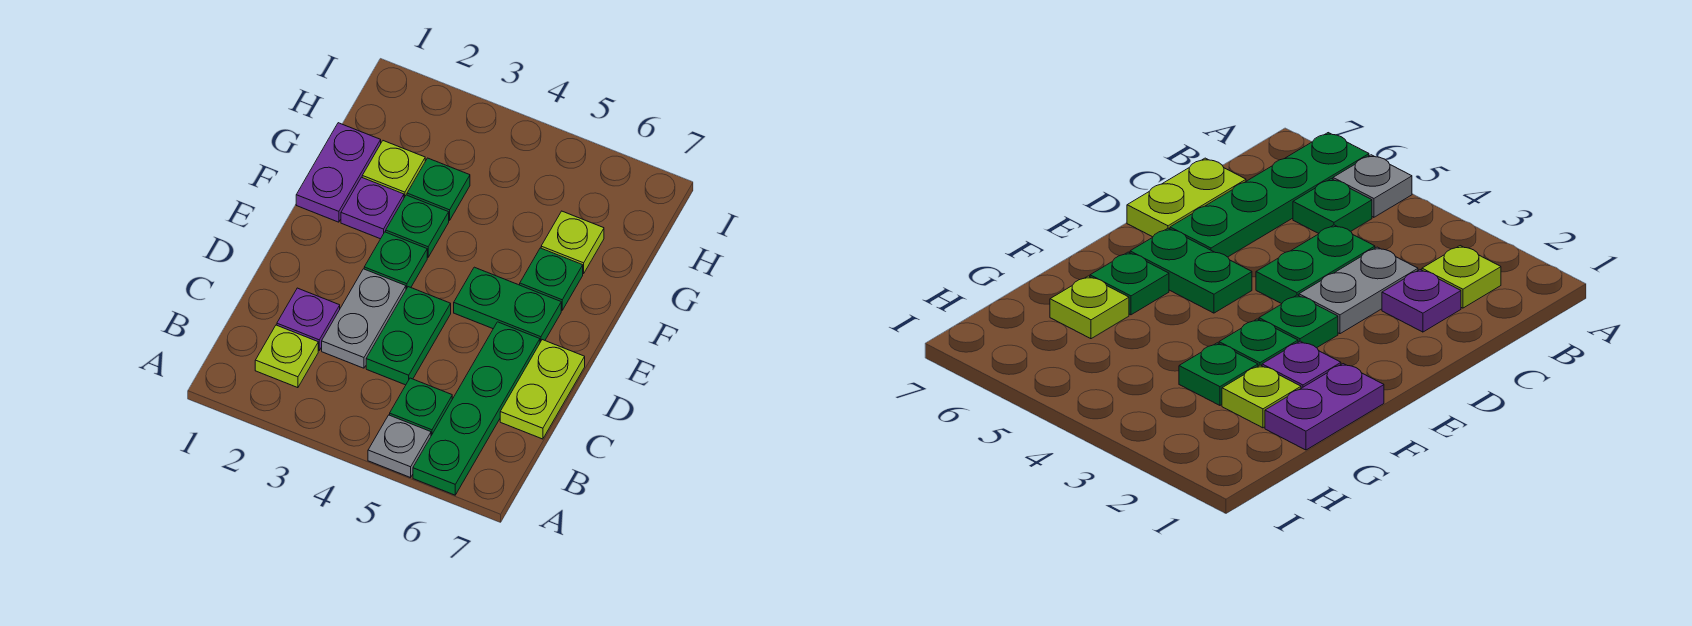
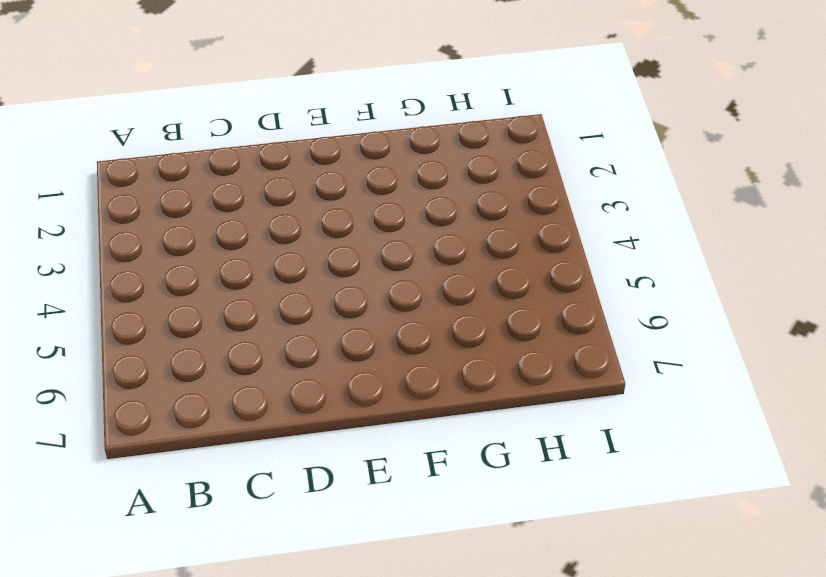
none -> grey 1x1 plate [368,415,431,478]
none -> green 1x4 plate [413,322,540,495]
none -> lime 1x1 plate [255,325,318,388]

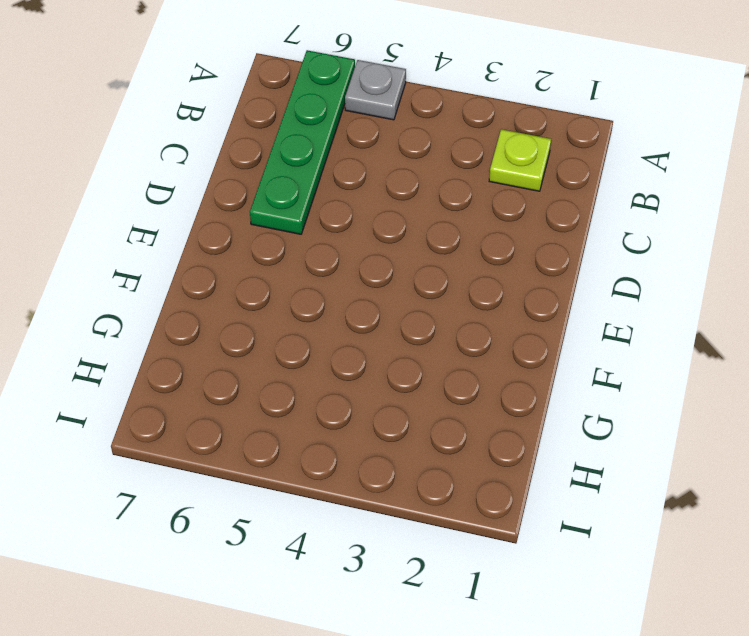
none -> green 1x1 plate [390,378,452,436]
none -> purple 1x1 plate [277,288,340,350]
none -> grey 1x2 plate [322,269,406,368]

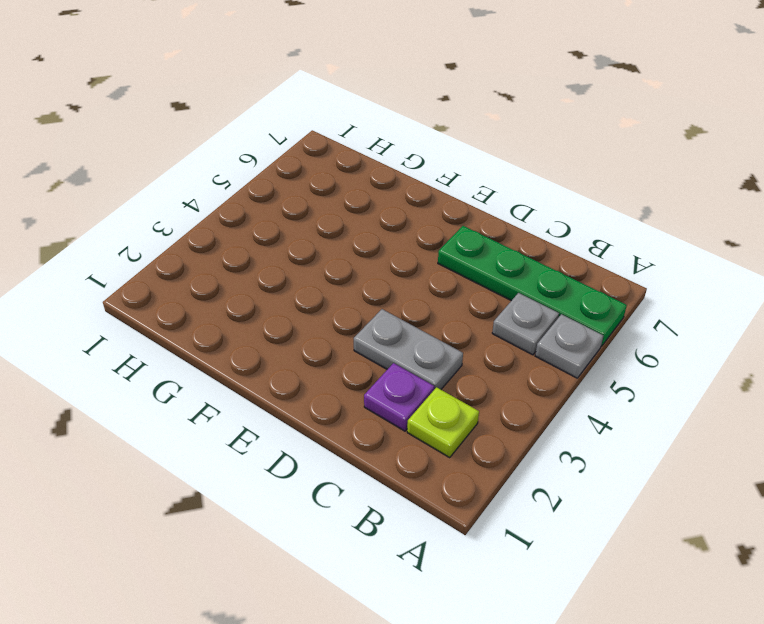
grey 1x1 plate [492,293,559,355] -> green 1x1 plate [390,378,452,436]
none -> green 1x2 plate [366,287,451,385]
none -> lime 1x2 plate [500,340,585,439]
none -> green 1x1 plate [364,232,427,289]

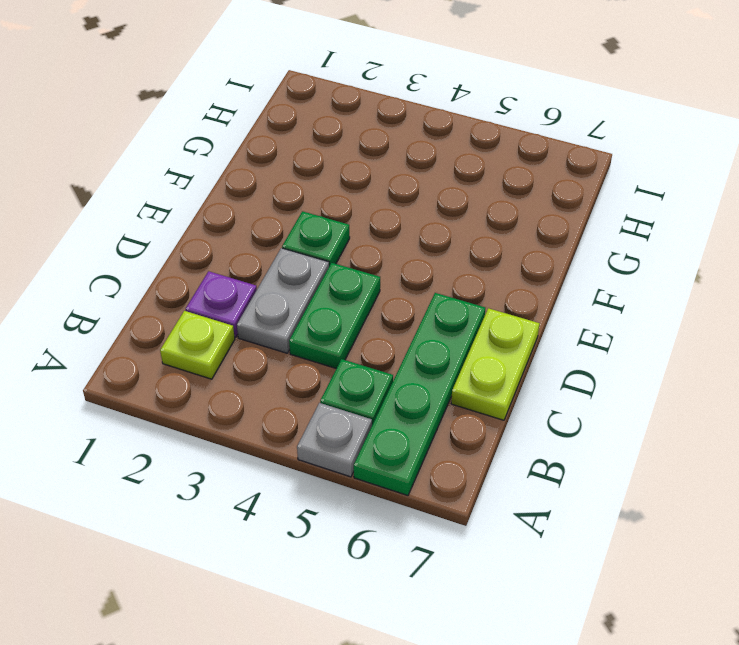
none -> green 1x2 plate [454,267,561,342]
none -> purple 1x2 plate [296,123,381,222]
none -> purple 1x1 plate [341,177,404,239]

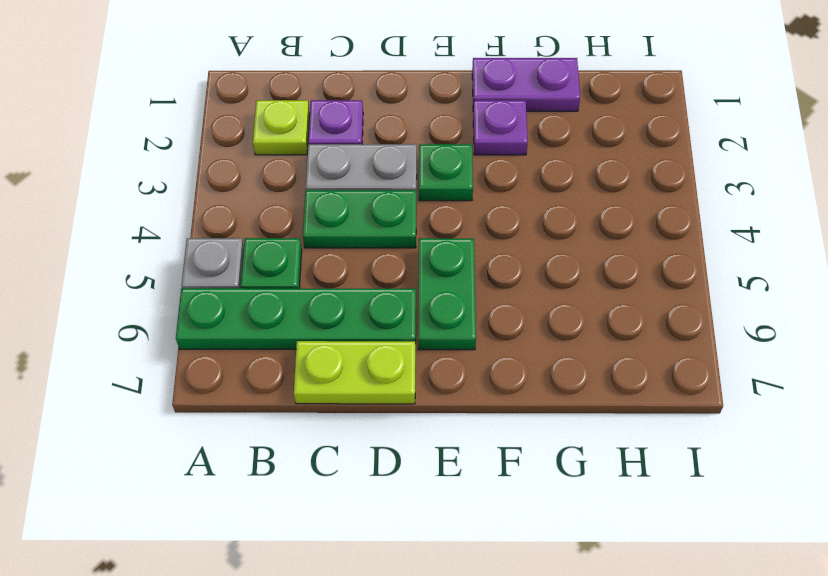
none -> green 1x1 plate [386,195,449,257]
none -> green 1x1 plate [520,248,583,310]
none -> lime 1x1 plate [362,141,425,198]

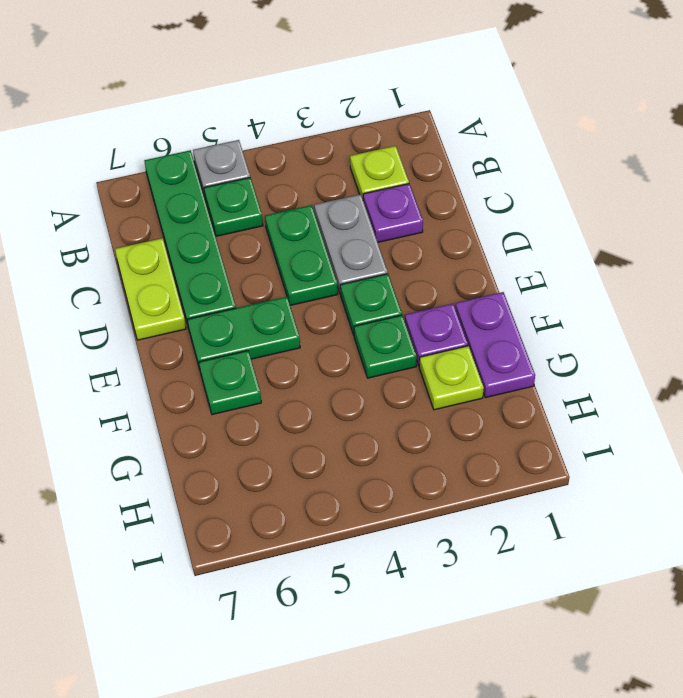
none -> green 1x1 plate [407,158,470,221]
none -> lime 1x1 plate [541,211,604,274]

